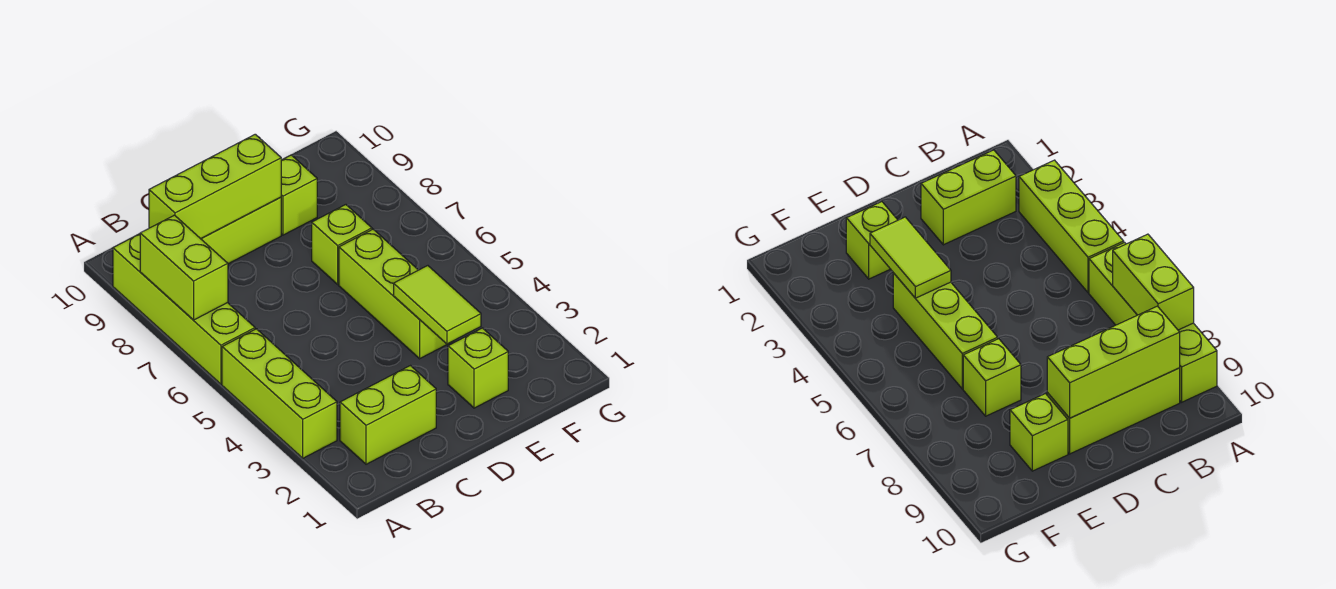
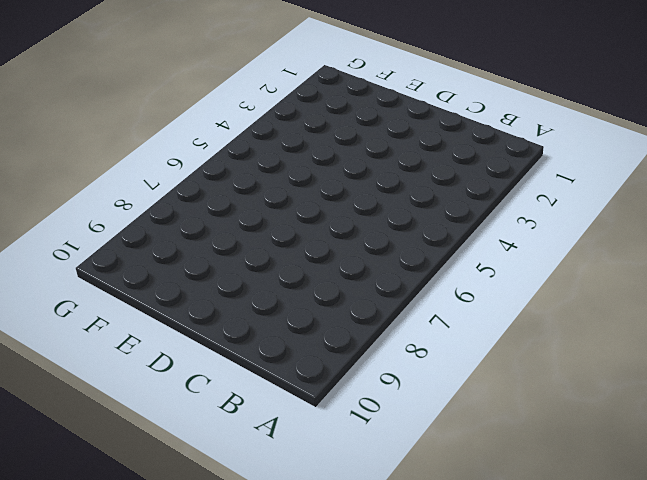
none -> lime 1x3 brick [222,329,337,458]
none -> lime 1x4 brick [113,234,255,384]

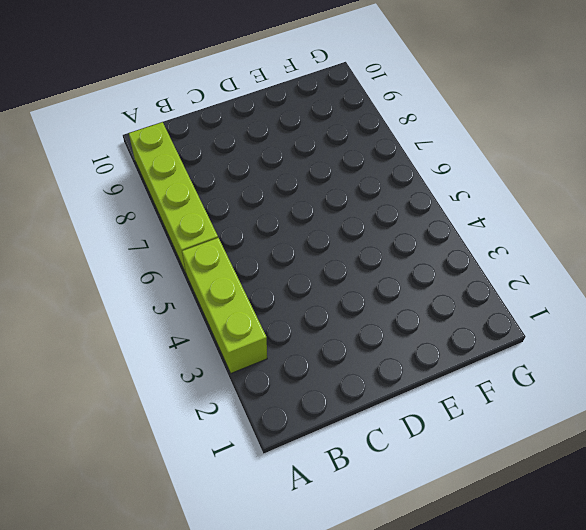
none -> lime 1x2 brick [340,366,436,464]
none -> lime 1x3 brick [201,197,281,264]

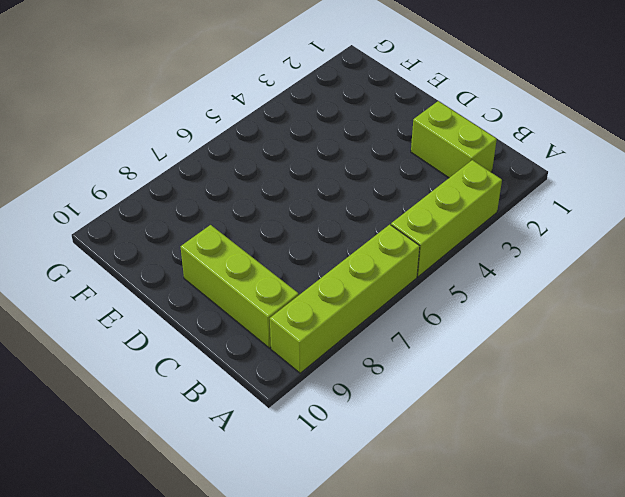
none -> lime 1x1 brick [448,328,508,408]
none -> lime 1x3 brick [339,229,453,359]

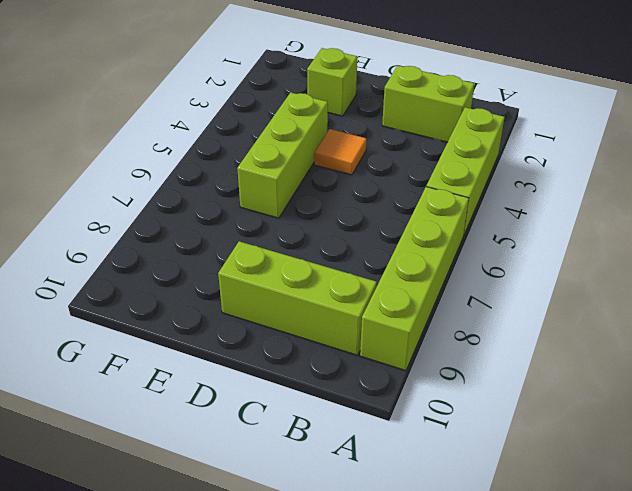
orange 1x1 tile [314,129,366,175] -> none
none -> lime 1x1 brick [312,205,372,284]
none -> lime 1x1 brick [281,155,317,235]

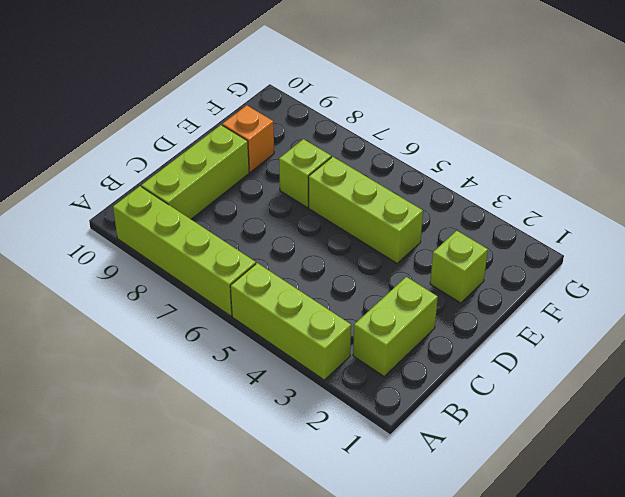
orange 1x1 brick [222,105,274,172] -> lime 1x1 brick [281,155,317,235]
none -> lime 1x2 brick [140,215,228,320]
none -> lime 1x3 brick [149,134,281,239]

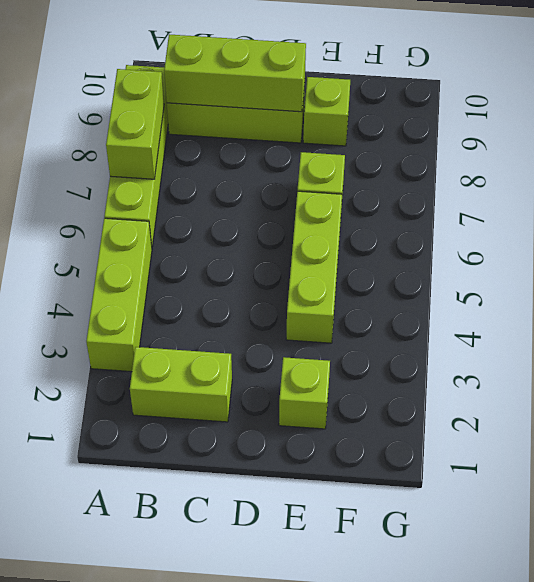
none -> lime 1x2 tile [394,266,481,344]

